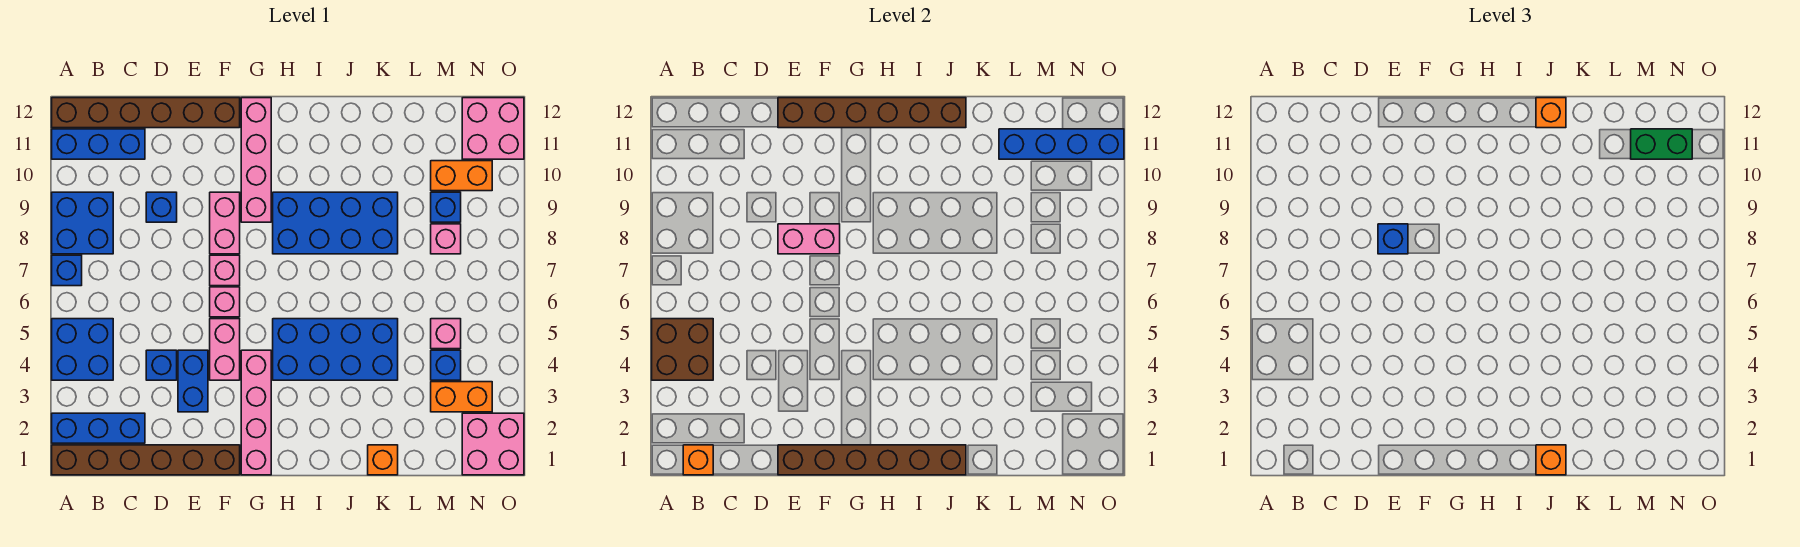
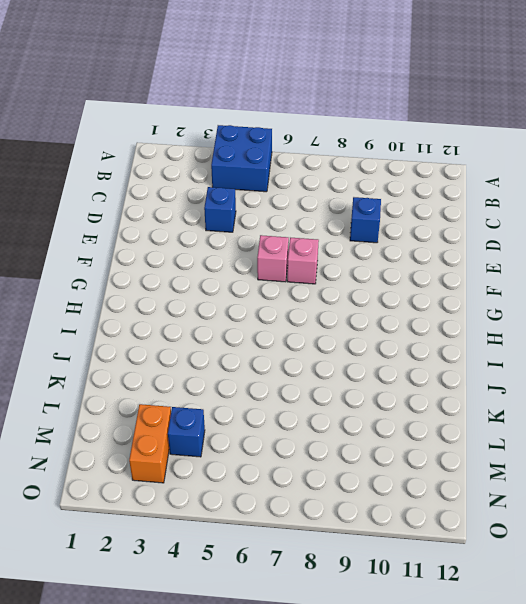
none -> brown 1x6 brick [52,445,240,475]
none -> blue 1x3 brick [52,413,145,443]
none -> blue 1x1 brick [52,255,82,286]
none -> blue 2x2 brick [52,192,113,254]

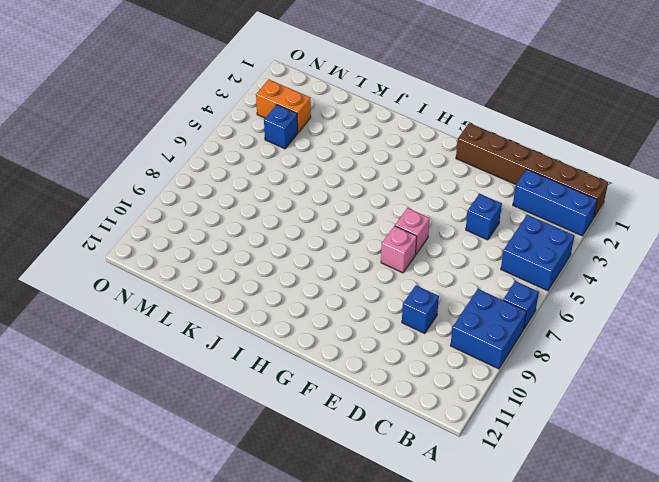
none -> blue 1x3 brick [52,129,145,159]
none -> brown 1x6 brick [52,98,240,128]
none -> blue 1x2 brick [178,350,208,412]
none -> pink 1x2 brick [210,319,240,380]

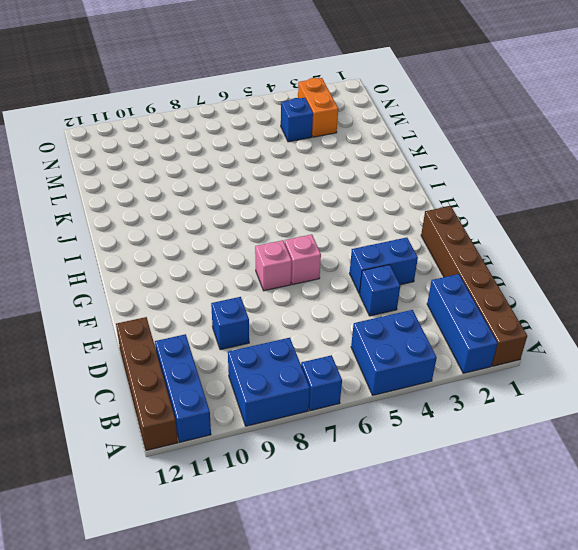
brown 1x4 brick [116,317,178,451] -> brown 1x6 brick [52,98,240,128]
none -> pink 1x2 brick [210,319,240,380]
none -> pink 1x2 brick [210,192,240,254]
none -> pink 1x4 brick [241,350,271,475]
none -> pink 1x4 brick [241,98,271,222]

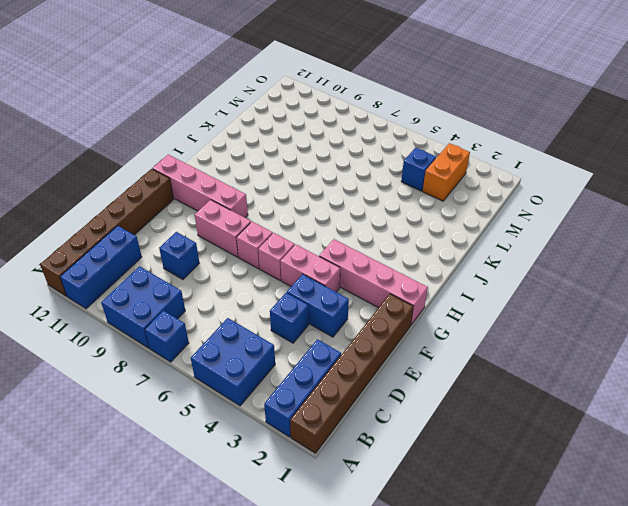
none -> blue 2x4 brick [273,319,398,380]
none -> blue 2x4 brick [273,192,398,254]
none -> orange 1x1 brick [368,445,398,475]
none -> pink 1x1 brick [431,319,461,349]

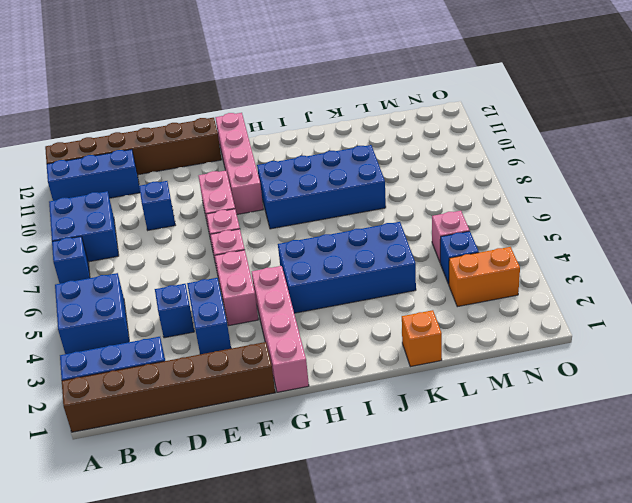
none -> pink 1x1 brick [431,224,461,254]
none -> blue 1x1 brick [431,192,461,222]
none -> orange 1x2 brick [431,161,492,191]
none -> pink 2x2 brick [462,413,524,475]

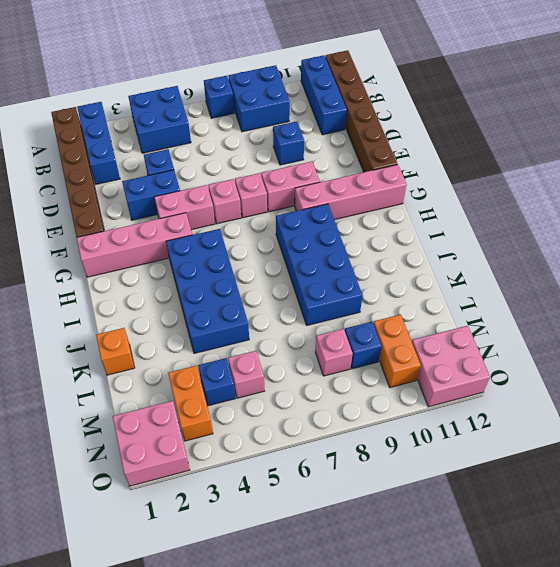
none -> brown 2x2 brick [652,319,713,380]
none -> orange 1x1 brick [683,445,713,475]
none -> brown 1x6 brick [778,445,966,475]
none -> pink 1x2 brick [778,224,840,254]

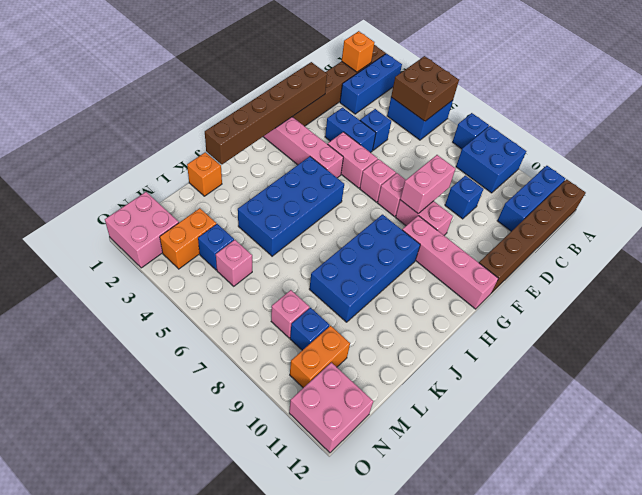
none -> brown 1x6 brick [778,98,966,128]
none -> blue 1x4 brick [999,129,1124,159]
none -> blue 1x1 brick [1378,224,1408,254]
none -> orange 1x1 brick [1536,445,1566,475]

